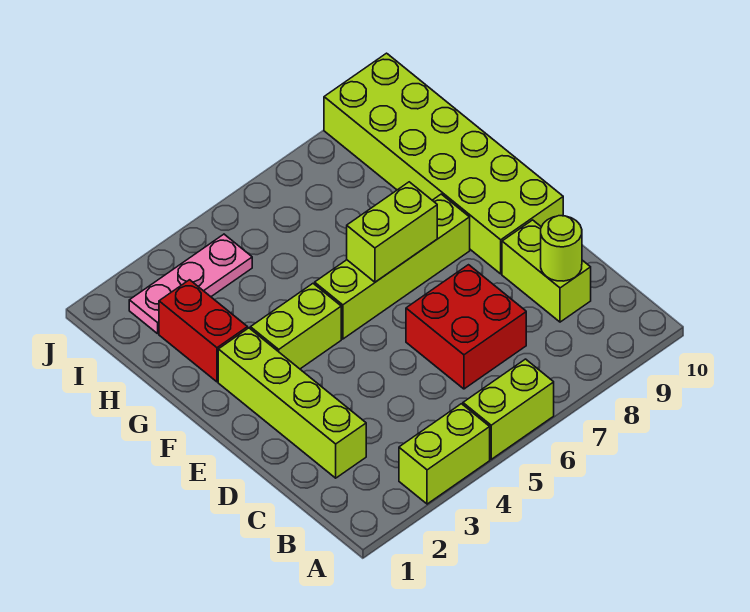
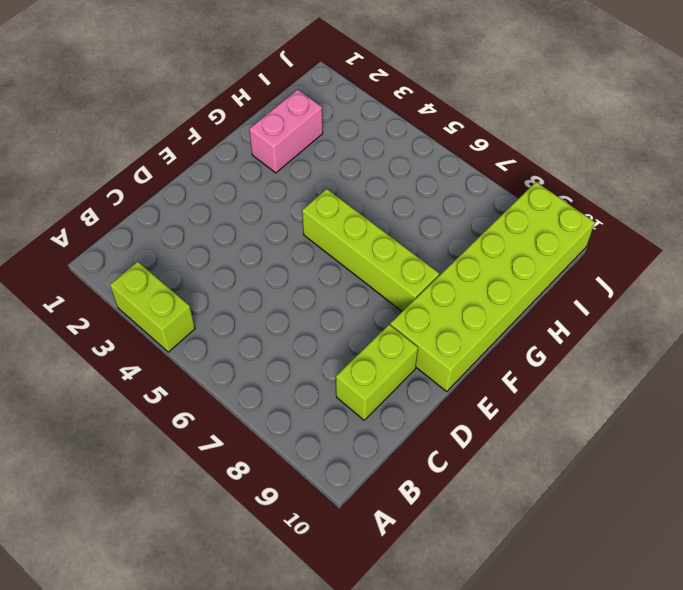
pink 1x2 brick [249,90,323,173] -> red 1x2 brick [159,280,248,382]
none -> lime 1x2 brick [463,359,554,459]
none -> lime 1x4 brick [218,328,366,478]
none -> red 2x2 brick [406,265,526,389]

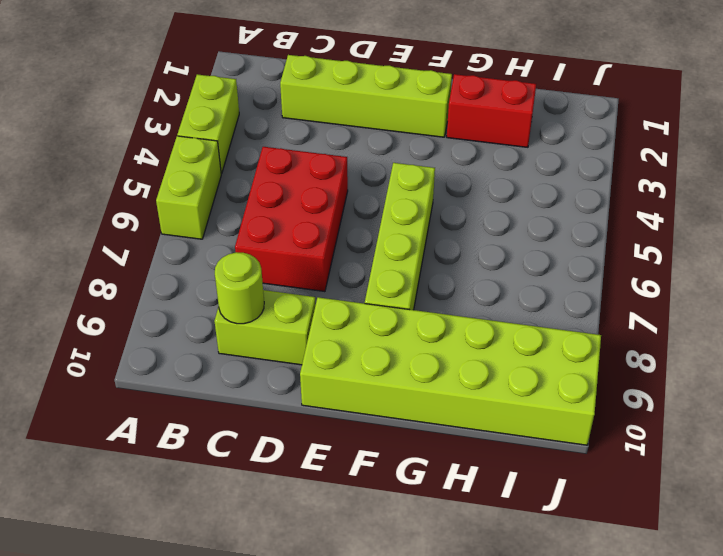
red 2x3 brick [235,147,348,292] -> red 2x2 brick [406,265,526,389]
none -> lime 1x2 brick [250,284,341,369]
none -> pink 1x3 plate [129,234,252,334]
none -> lime 1x2 brick [347,182,437,282]

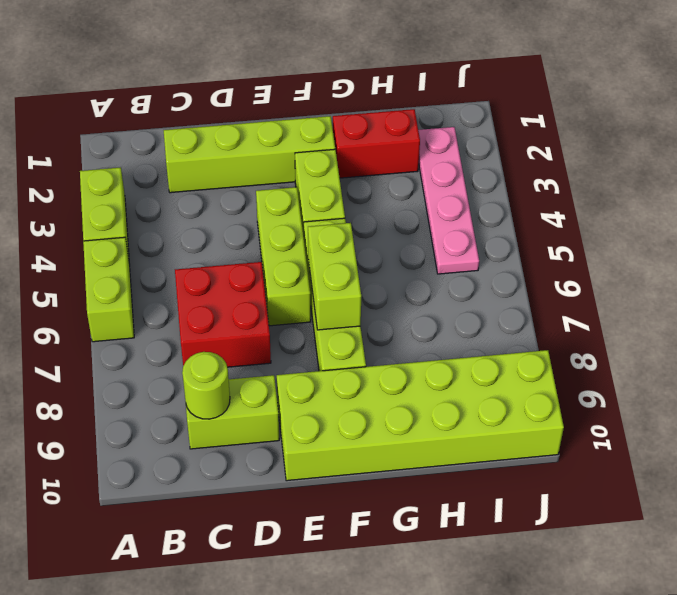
lime 1x3 brick [256,187,311,326] -> none
pink 1x4 plate [418,127,479,274] -> pink 1x3 plate [129,234,252,334]

